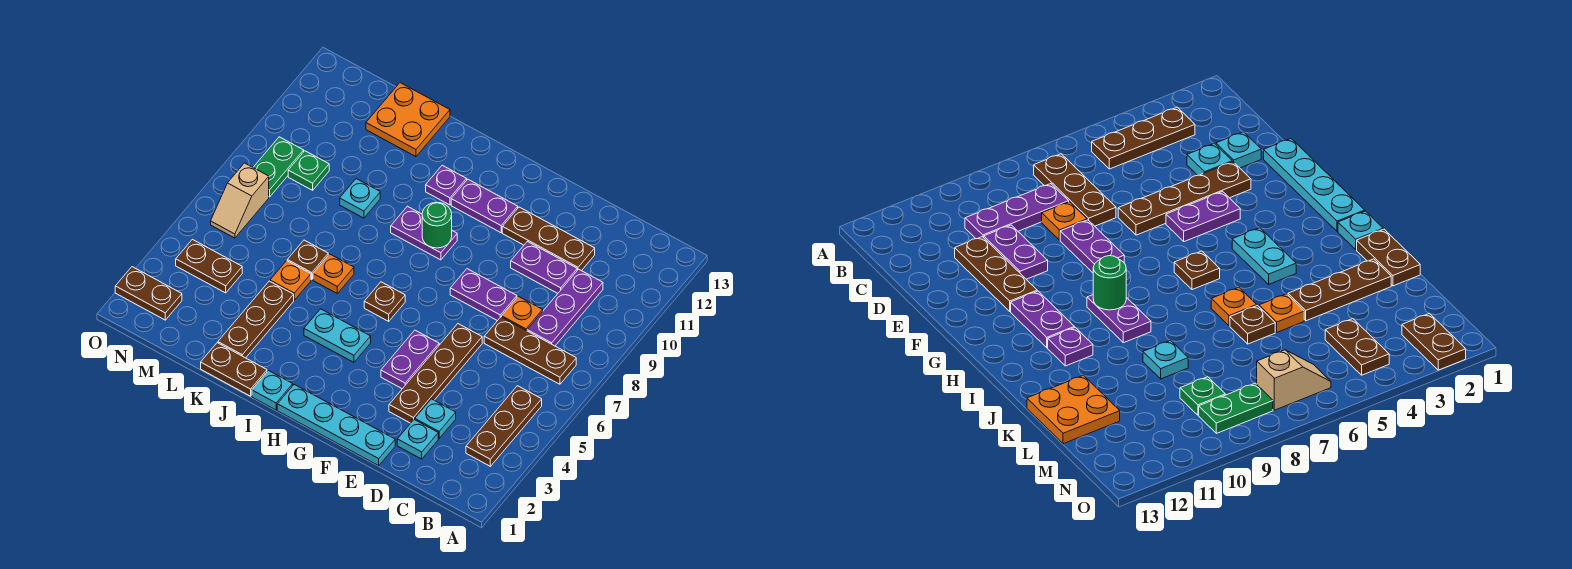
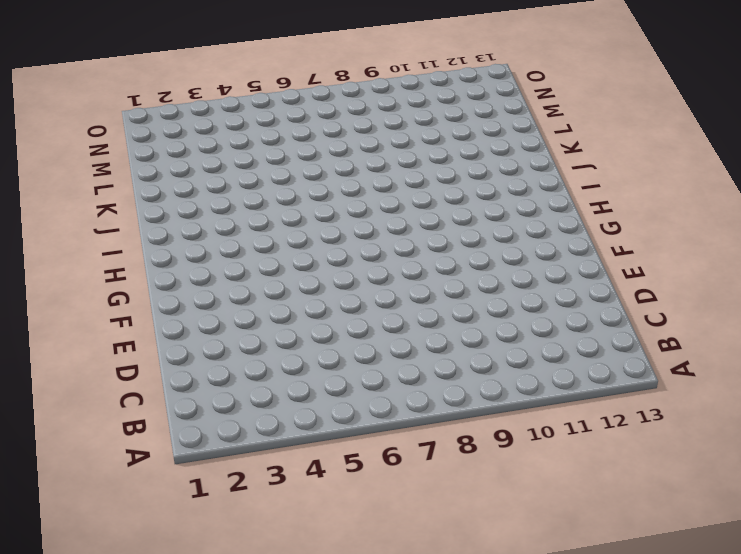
none -> brown 1x3 plate [466,386,542,466]
none -> brown 1x3 plate [484,317,576,384]
none -> purple 1x3 plate [527,269,603,346]
none -> cyan 1x1 plate [397,419,438,459]

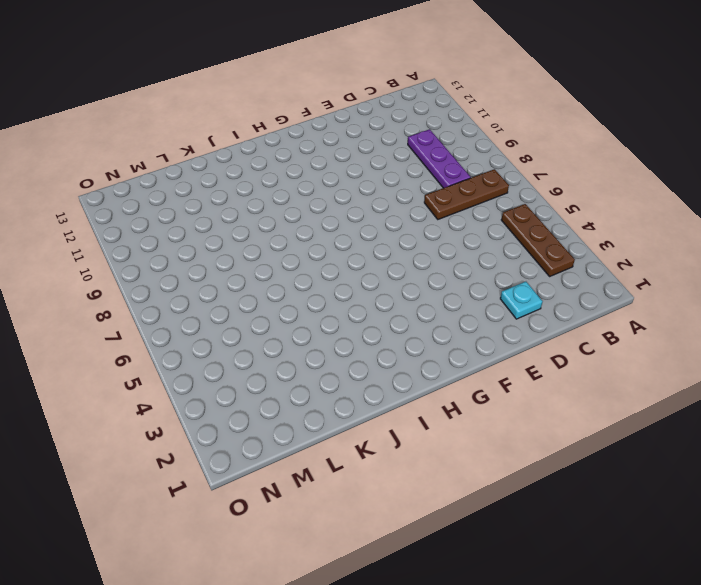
none -> cyan 1x1 plate [415,399,456,438]
none -> orange 1x1 plate [502,296,543,331]
none -> purple 1x2 plate [511,241,577,293]
none -> brown 1x3 plate [502,207,595,271]

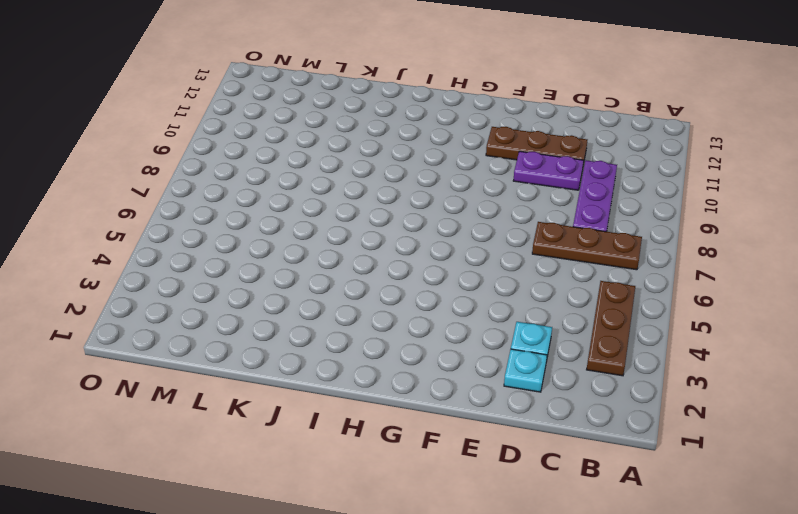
none -> orange 1x1 plate [502,296,543,331]
none -> cyan 1x4 plate [277,385,395,466]
none -> brown 1x4 plate [389,324,482,423]
none -> purple 1x2 plate [450,269,517,321]

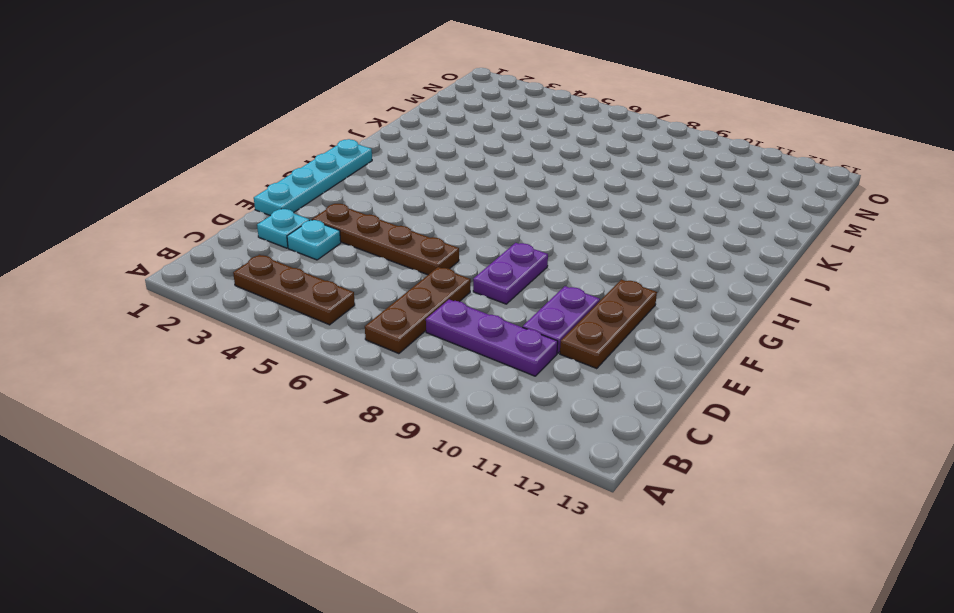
none -> orange 1x1 plate [502,296,543,331]
none -> purple 1x2 plate [381,330,439,389]
none -> purple 1x2 plate [451,179,518,233]
none -> cyan 1x2 plate [304,309,371,362]

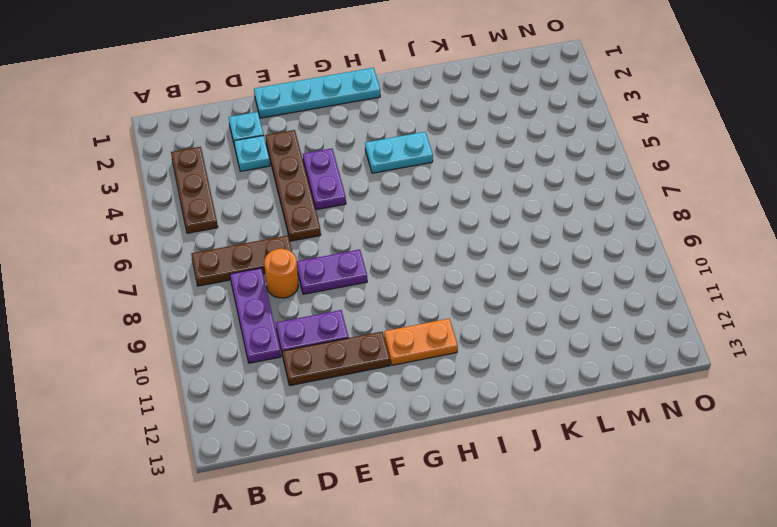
orange 1x1 round brick [264,249,298,298] -> orange 1x1 plate [502,296,543,331]
orange 1x2 plate [384,319,458,365] -> purple 1x2 plate [451,179,518,233]
none -> brown 1x1 plate [364,282,405,321]
none -> purple 1x2 plate [391,206,457,260]
none -> cyan 1x1 plate [252,371,293,410]
none -> purple 1x1 plate [426,165,467,205]

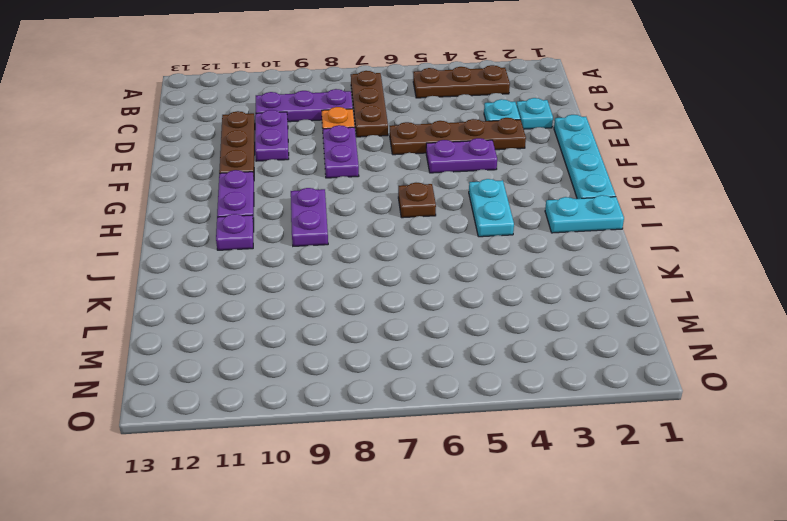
cyan 1x2 plate [545,195,624,233] -> cyan 1x1 plate [252,371,293,410]
none -> brown 1x2 plate [201,343,267,396]
none -> orange 1x1 plate [313,254,354,293]
none -> brown 1x3 plate [218,281,294,358]
none -> orange 1x1 plate [270,261,311,300]

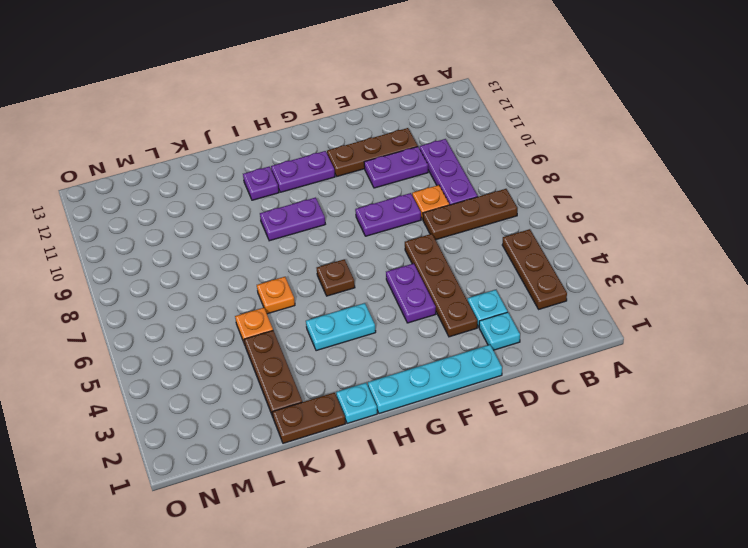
none -> brown 1x1 plate [287,240,328,280]
none -> cyan 1x1 plate [340,179,380,218]
none -> orange 2x2 plate [366,83,450,157]
none -> brown 1x2 plate [176,239,242,293]

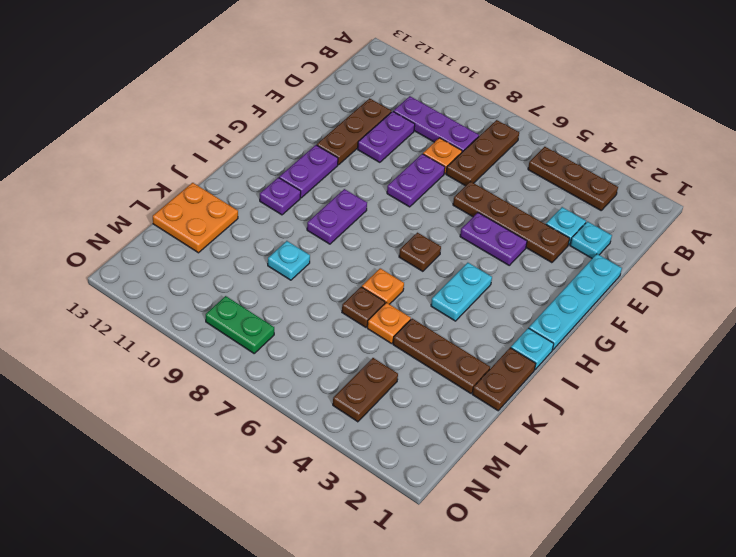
none -> green 1x1 plate [288,151,329,190]
none -> brown 1x2 plate [115,267,182,320]
none -> tan 1x2 slope [211,163,269,238]
none -> green 1x1 round brick [422,202,452,248]

